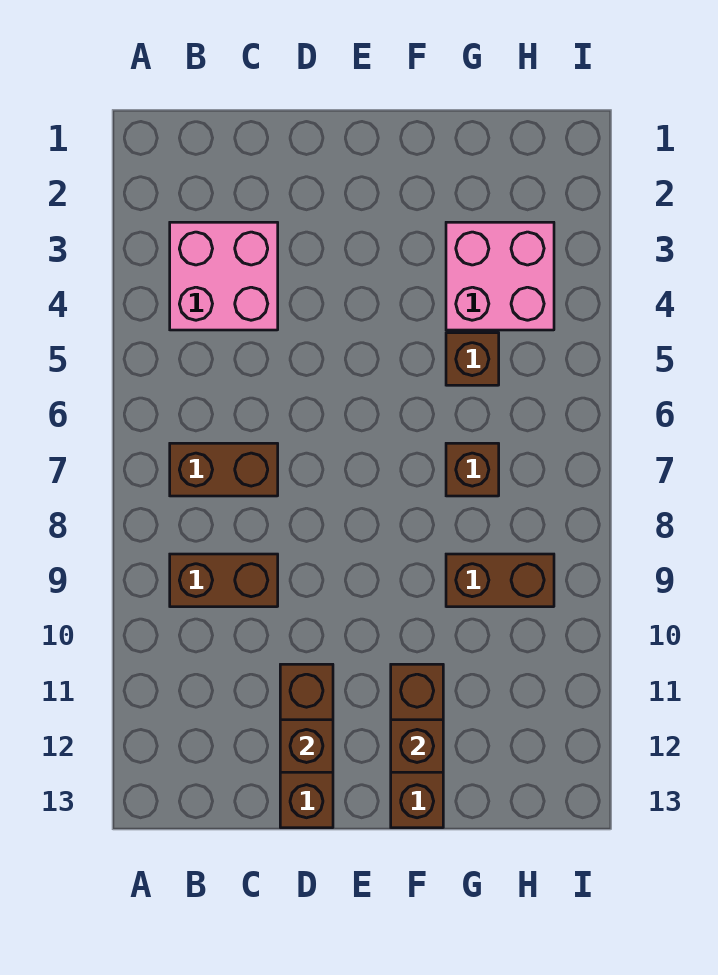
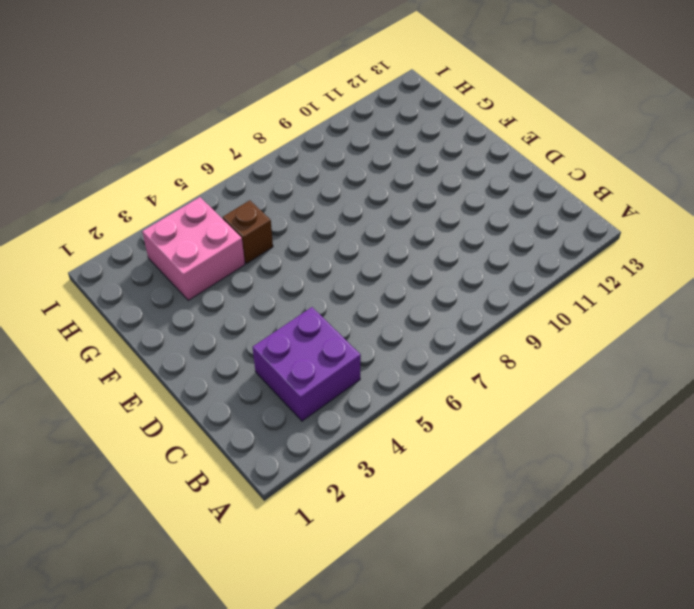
purple 2x2 brick [253,307,361,421] -> pink 2x2 brick [170,222,278,330]
none -> brown 1x2 brick [170,443,278,496]
none -> brown 1x2 brick [170,554,278,607]

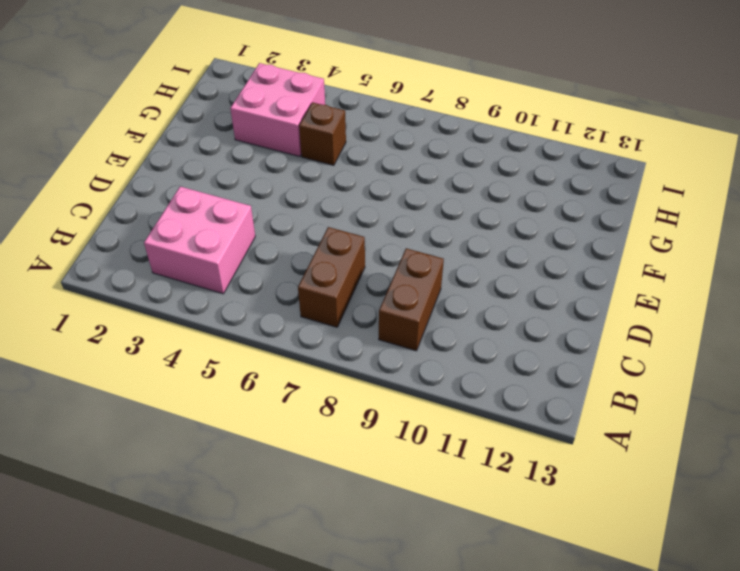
none -> brown 1x3 brick [280,664,333,828]
none -> brown 1x3 brick [391,664,443,828]

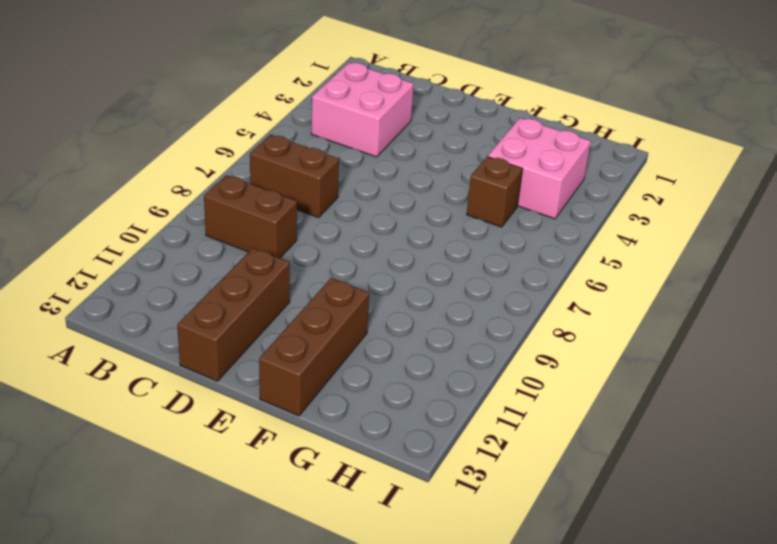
none -> brown 1x1 brick [446,443,499,496]
none -> brown 1x2 brick [446,554,554,607]

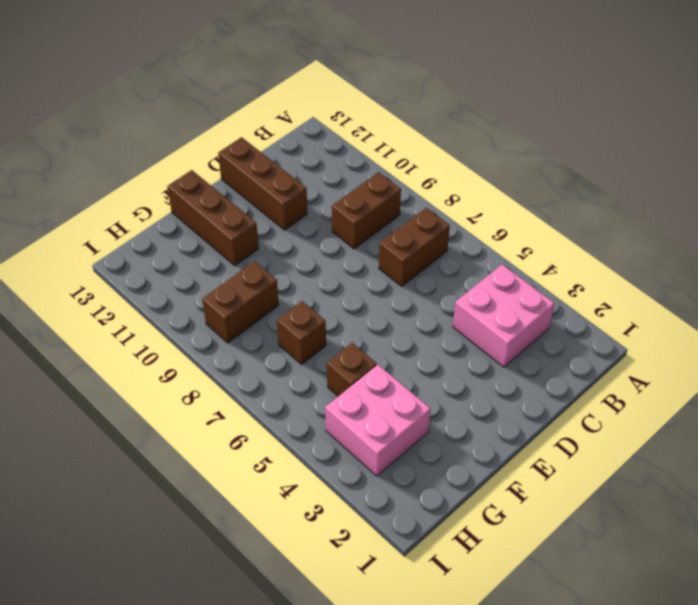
none -> brown 1x1 brick [280,720,333,772]
none -> brown 1x1 brick [391,720,443,772]

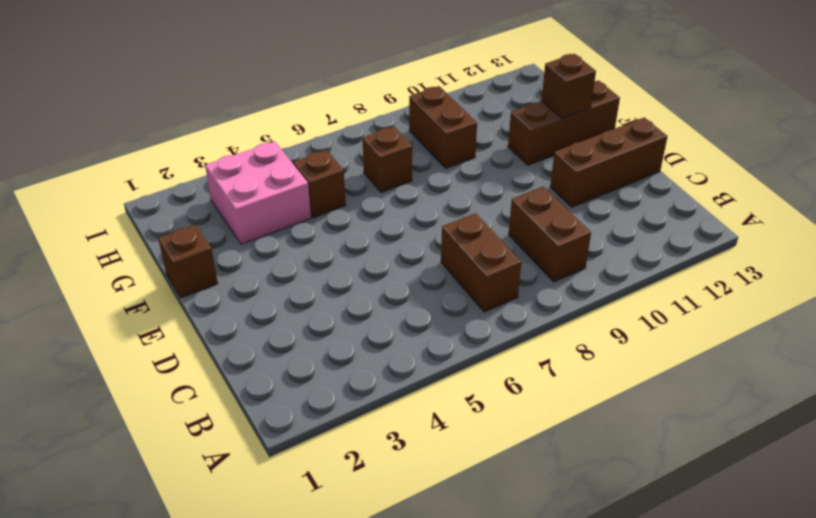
brown 1x1 brick [158,225,218,298] -> brown 1x1 brick moved to [280,720,333,772]
none -> pink 2x2 brick [170,222,278,330]

